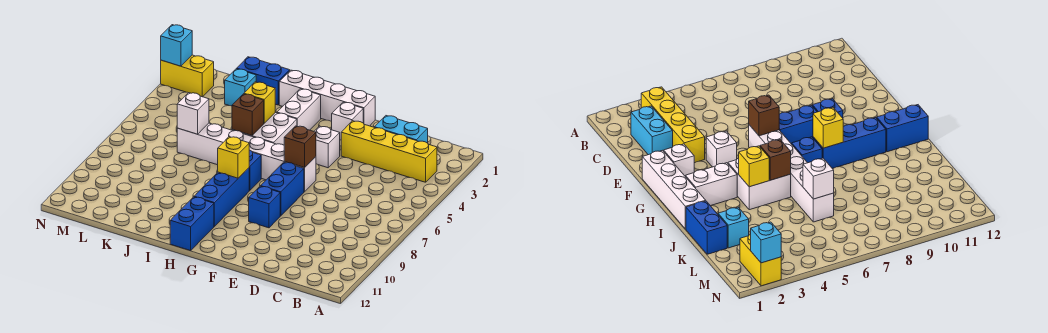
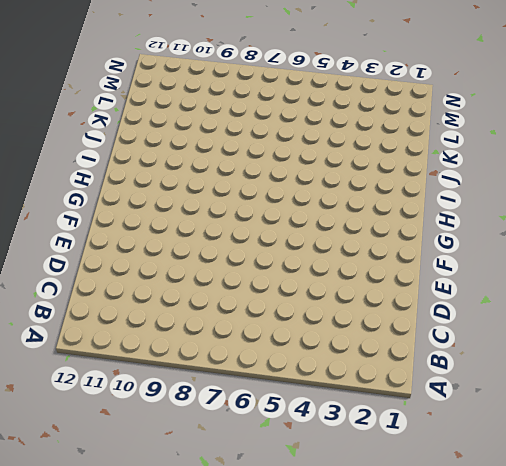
none -> yellow 1x4 brick [341,121,437,182]
none -> cyan 1x2 brick [374,116,428,143]
none -> white 1x4 brick [279,70,375,126]

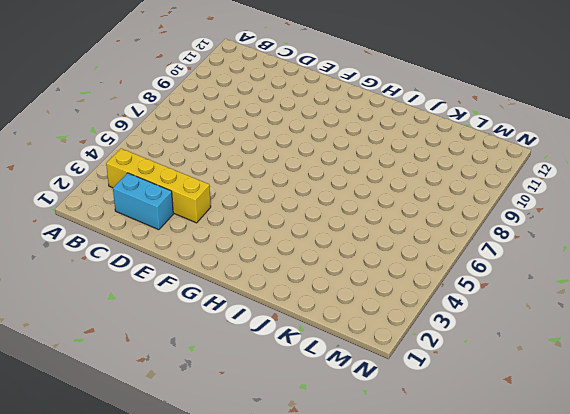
none -> white 1x4 brick [279,70,375,126]
none -> white 1x1 brick [332,102,363,140]
none -> white 1x1 brick [314,126,340,168]

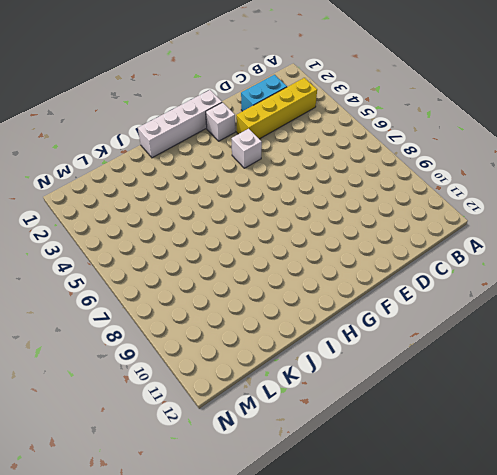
none -> white 1x6 brick [177,123,316,192]
none -> blue 1x2 brick [261,162,304,216]
none -> blue 1x1 brick [249,186,280,228]

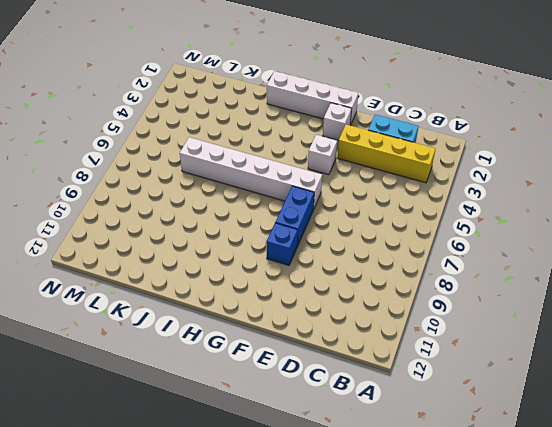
none -> white 1x2 brick [277,89,321,130]
none -> white 2x2 brick [233,112,297,145]
none -> blue 1x1 brick [249,150,261,190]

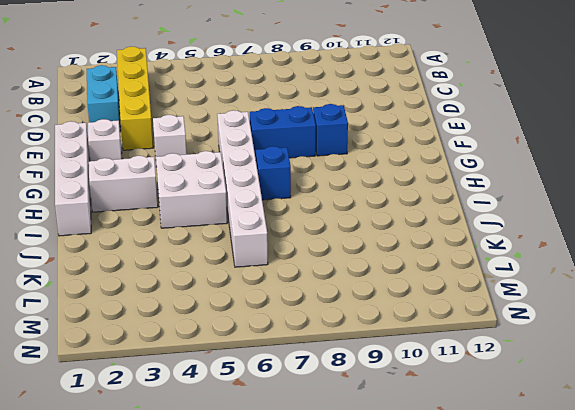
none -> blue 1x3 brick [194,168,249,226]
none -> blue 1x2 brick [170,197,214,251]
none -> blue 1x2 brick [237,57,290,105]

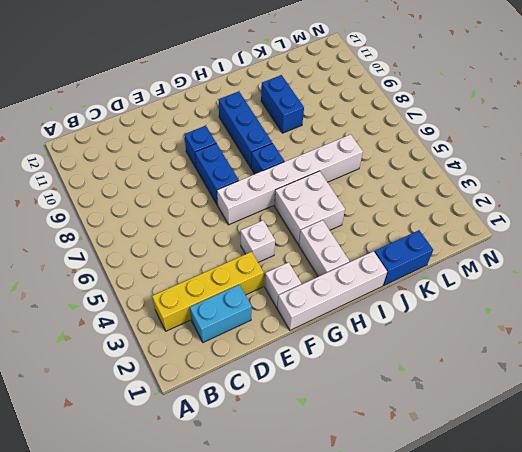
blue 1x2 brick [261,75,304,133] -> blue 1x2 brick moved to [170,197,214,251]
none -> cyan 1x1 brick [225,69,256,106]
none -> yellow 1x2 brick [161,55,214,97]
none -> brown 1x1 brick [284,126,316,168]

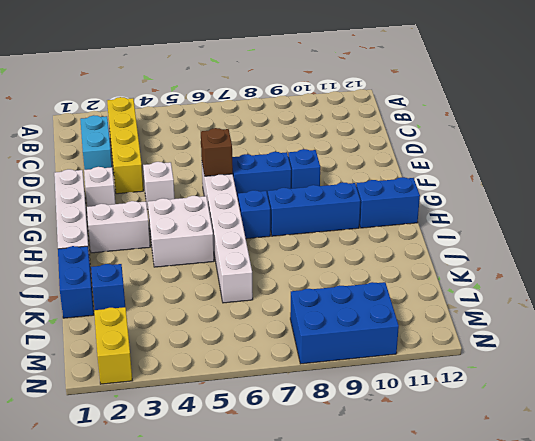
blue 1x1 brick [91,264,125,310] -> cyan 1x1 brick [225,69,256,106]
blue 2x3 brick [290,282,399,364] -> none
none -> yellow 1x1 brick [218,137,249,178]
none -> yellow 1x1 brick [244,82,275,123]
none -> brown 1x1 brick [232,94,264,135]

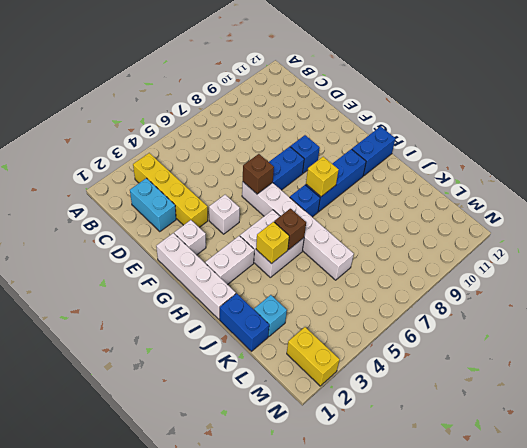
none -> white 1x1 brick [177,93,209,134]
none -> cyan 1x1 brick [161,25,192,66]

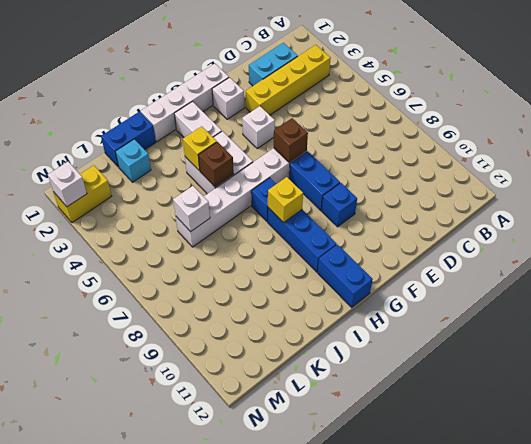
white 1x1 brick [48,162,87,207] -> cyan 1x1 brick [161,25,192,66]

